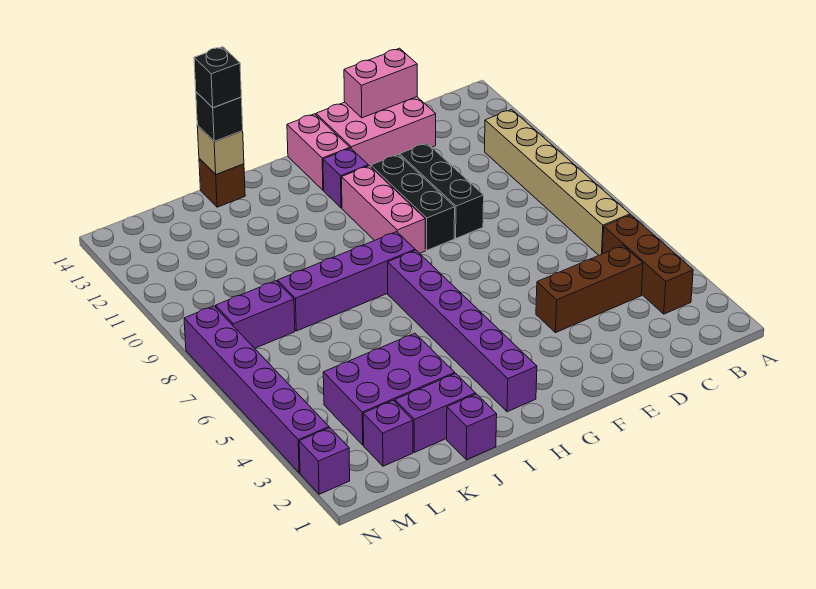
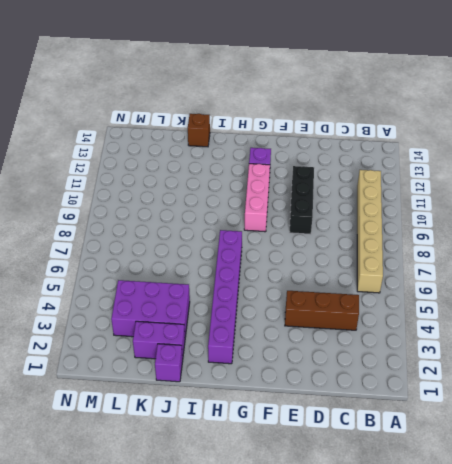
none -> brown 1x3 brick [603,215,693,314]
none -> pink 2x3 brick [316,97,436,167]
none -> black 1x3 brick [371,154,455,250]

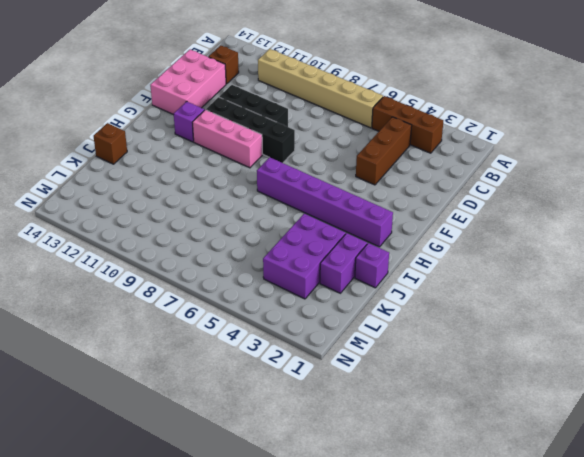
brown 1x1 brick [209,45,239,84] -> none
black 1x4 brick [206,97,295,163] -> black 1x3 brick [371,154,455,250]
none -> pink 1x2 brick [287,114,350,190]
none -> purple 1x4 brick [278,232,415,331]
none -> purple 1x1 brick [363,400,413,466]

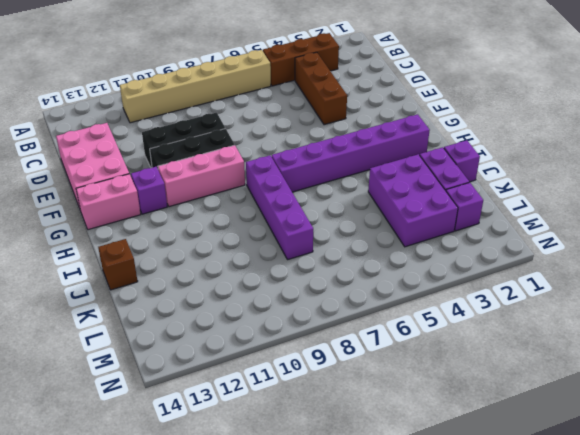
none -> purple 1x2 brick [216,281,295,348]
none -> purple 1x1 brick [299,428,350,494]
none -> purple 1x6 brick [184,306,329,473]

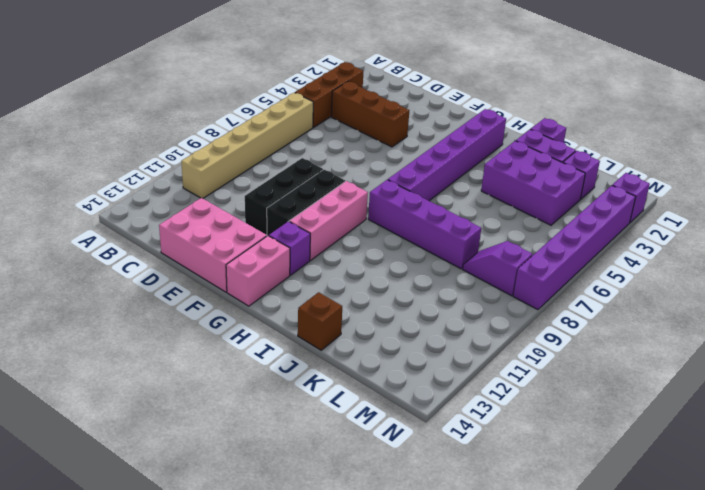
purple 1x2 slope [463,241,533,296] -> purple 1x2 brick [216,281,295,348]
none -> pink 1x2 brick [344,48,417,118]
none -> tan 1x1 brick [197,125,244,175]
none -> black 1x1 brick [196,92,243,141]

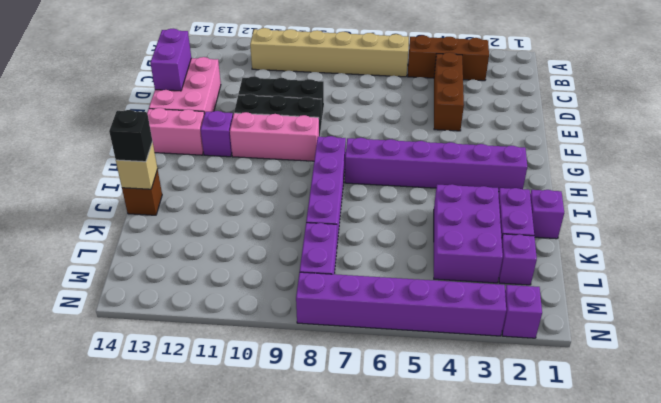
purple 1x2 brick [150,29,191,91] -> pink 1x2 brick [344,48,417,118]
none -> black 1x1 brick [194,47,241,108]

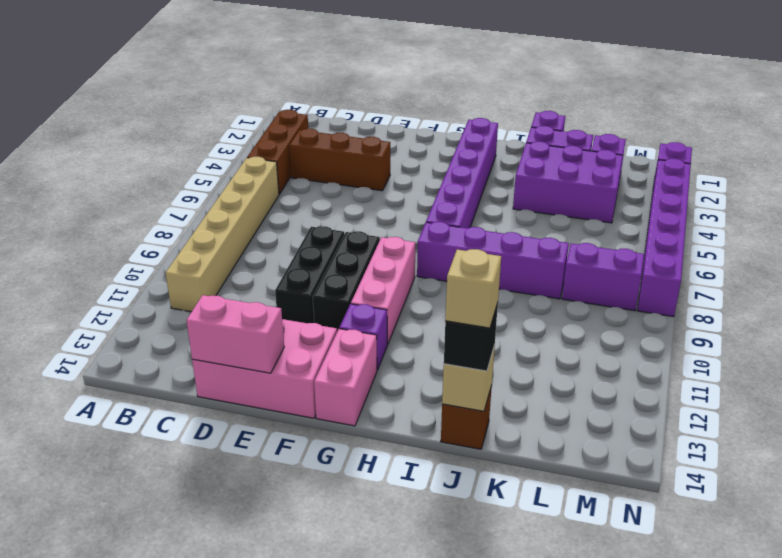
tan 1x1 brick [445,249,501,328] -> black 1x1 brick [194,47,241,108]

